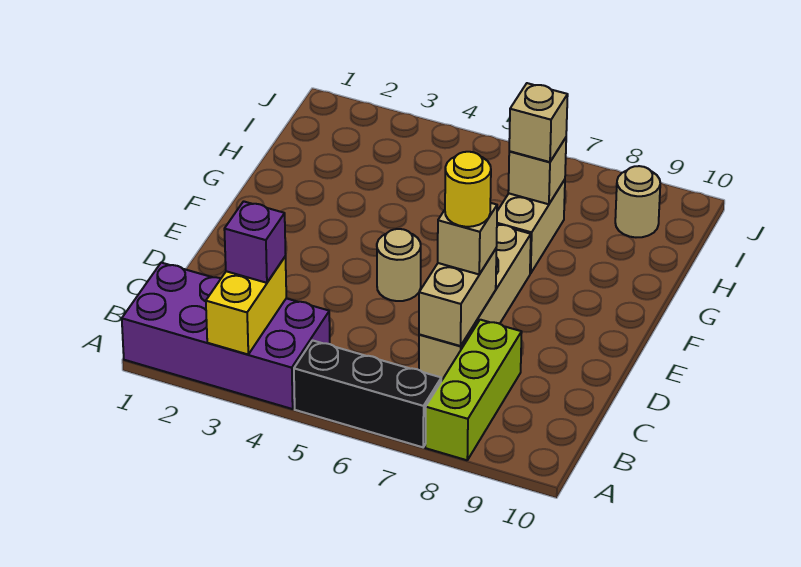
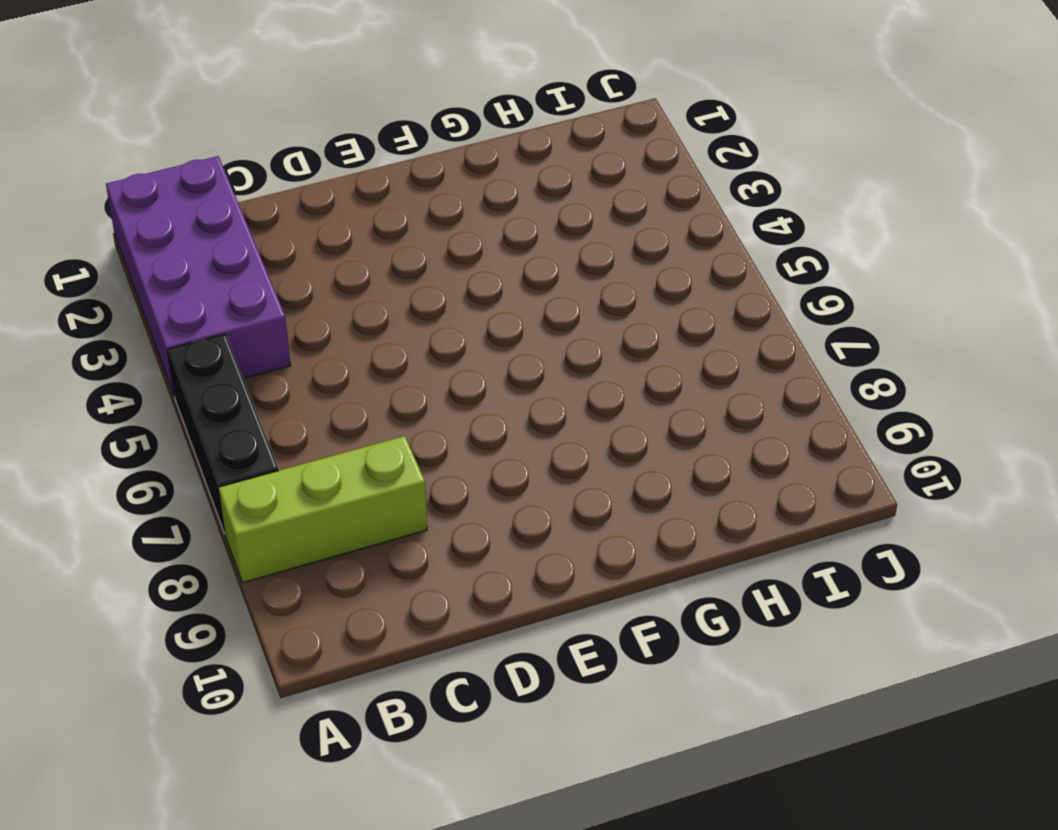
none -> tan 1x4 brick [419,225,531,381]
none -> tan 1x1 round brick [377,229,421,301]
none -> tan 1x2 brick [497,180,565,274]

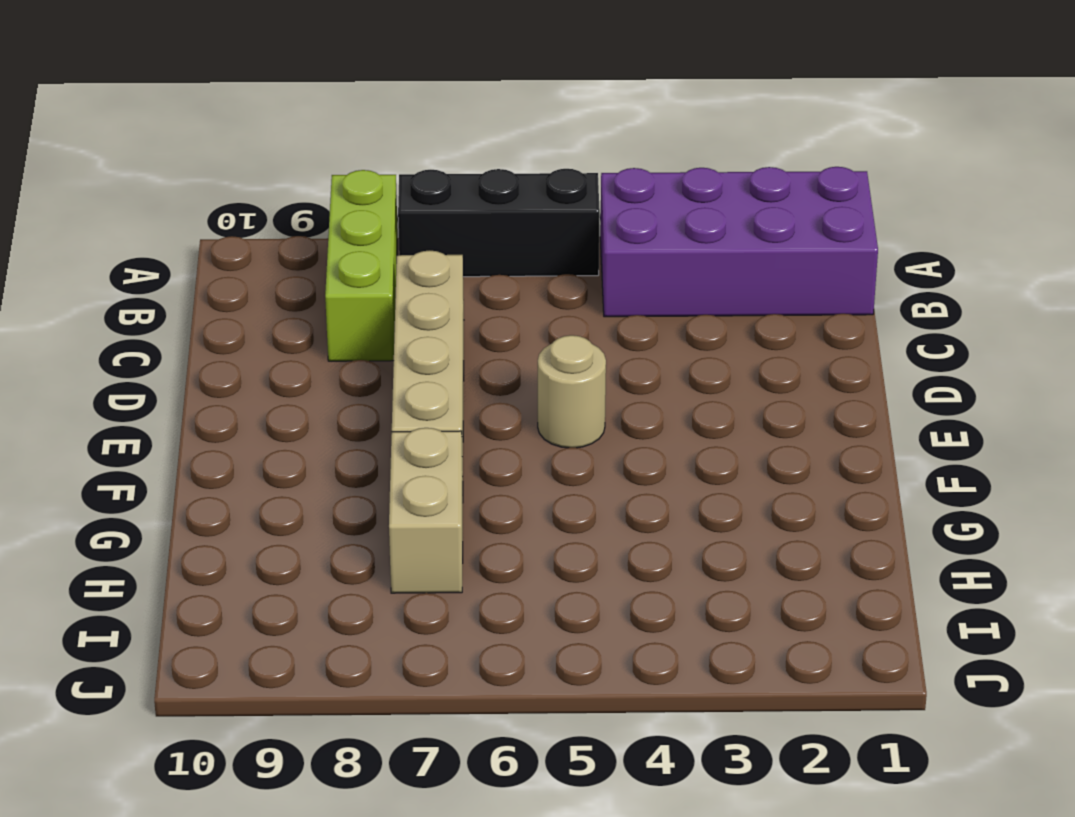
none -> tan 1x1 round brick [615,166,660,237]
none -> yellow 1x2 brick [206,256,286,354]
none -> tan 1x2 brick [419,249,496,346]

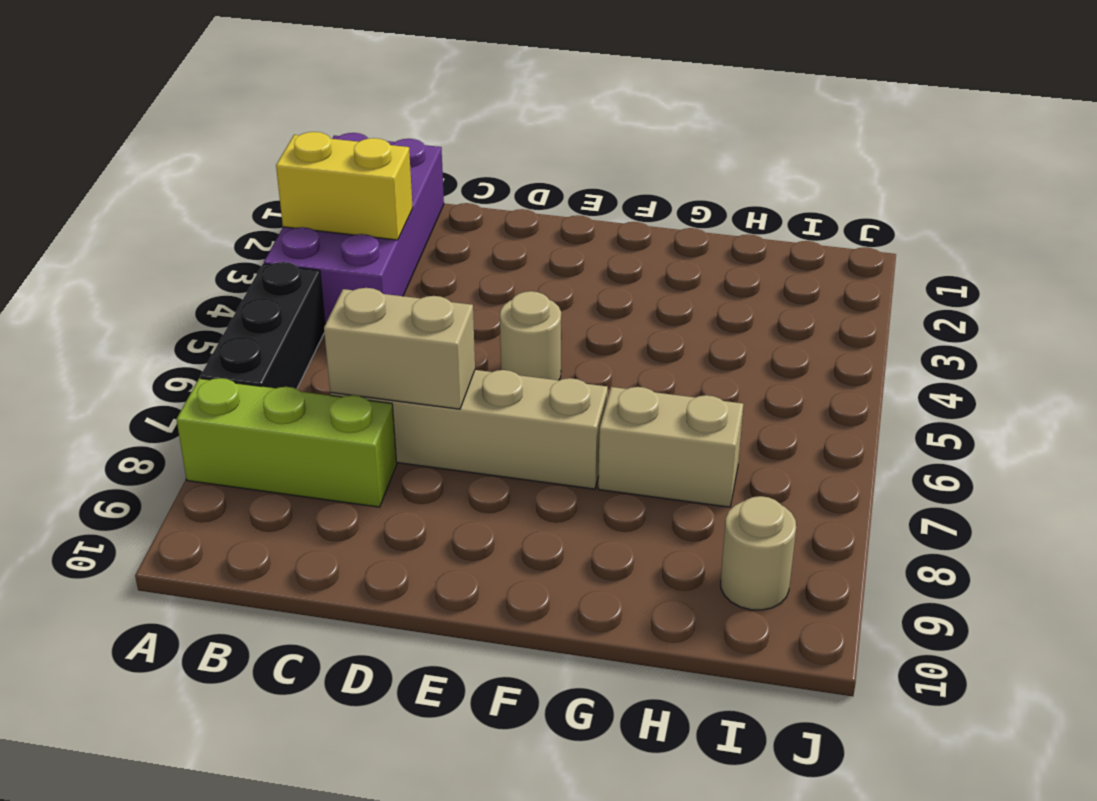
none -> tan 1x1 brick [508,138,566,204]
none -> purple 1x1 brick [224,201,286,283]
none -> tan 1x1 brick [438,203,497,274]

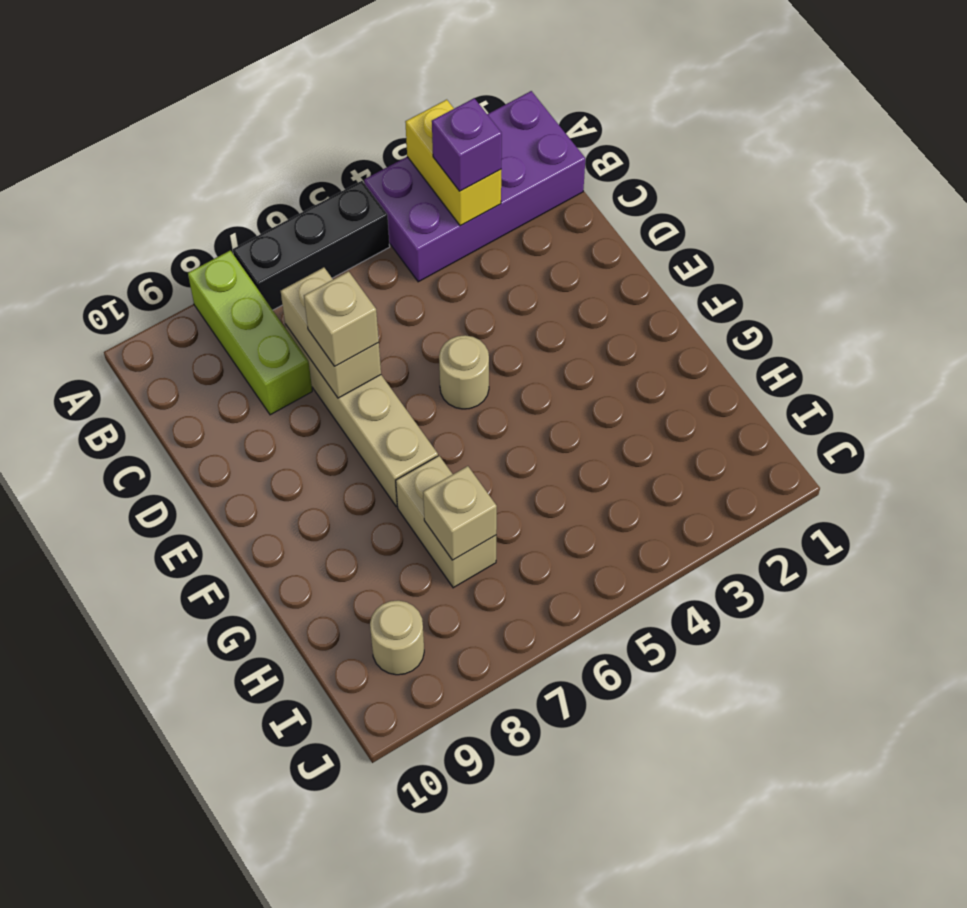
none -> tan 1x1 brick [509,83,568,162]
none -> yellow 1x1 round brick [445,152,491,227]

